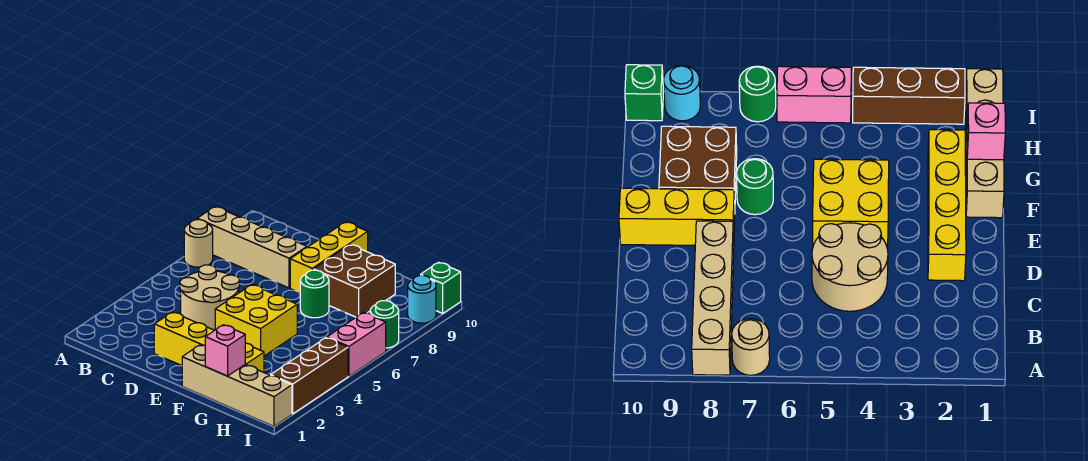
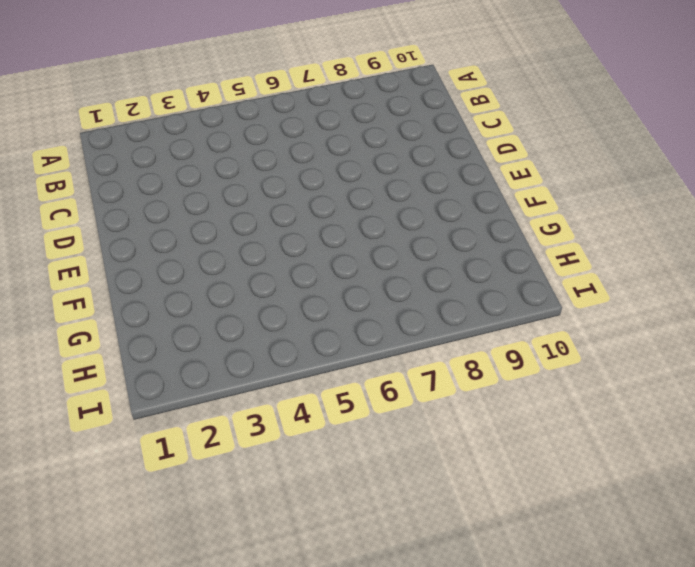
none -> tan 1x1 round brick [184,220,213,267]
none -> tan 1x4 brick [197,207,307,288]
none -> tan 2x2 round brick [180,265,240,330]

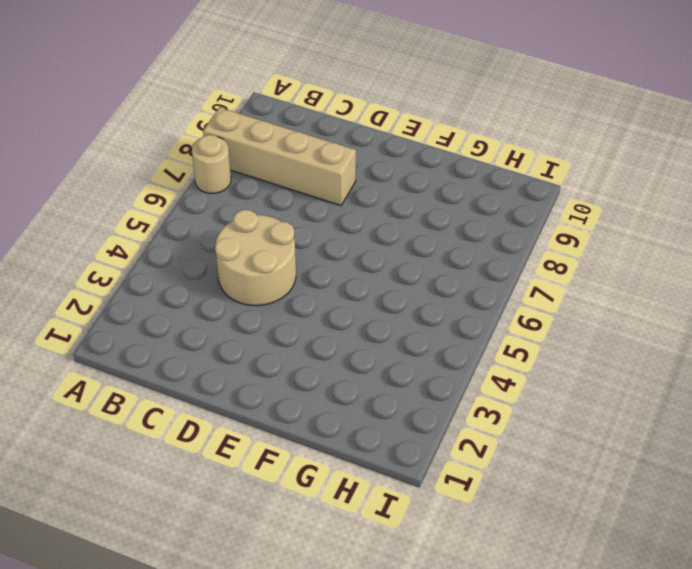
none -> yellow 1x4 brick [154,312,264,372]
none -> yellow 2x2 brick [215,285,297,356]
none -> yellow 1x3 brick [290,222,368,293]

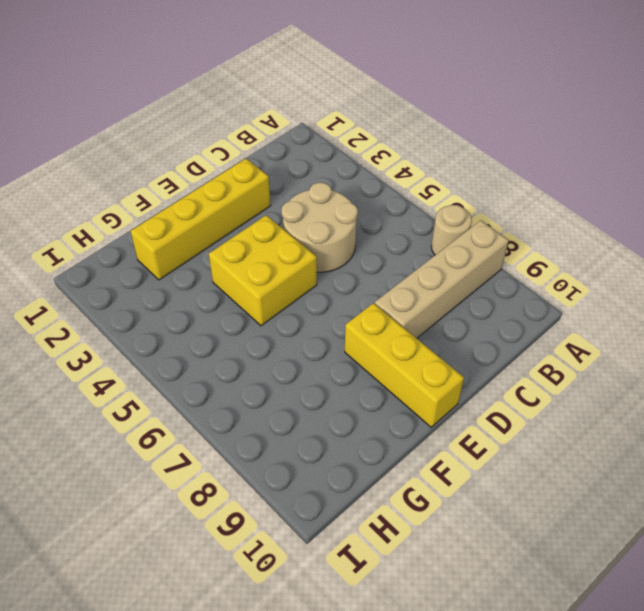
none -> tan 1x4 brick [182,345,292,426]
none -> green 1x1 round brick [300,270,329,318]
none -> brown 2x2 brick [313,245,395,317]

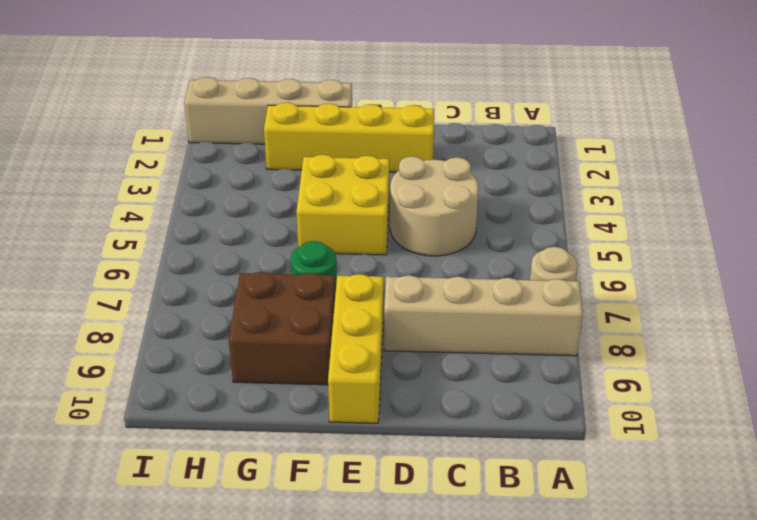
none -> brown 1x3 brick [271,338,348,414]
none -> pink 1x2 brick [327,313,386,376]
none -> green 1x1 round brick [370,301,399,348]

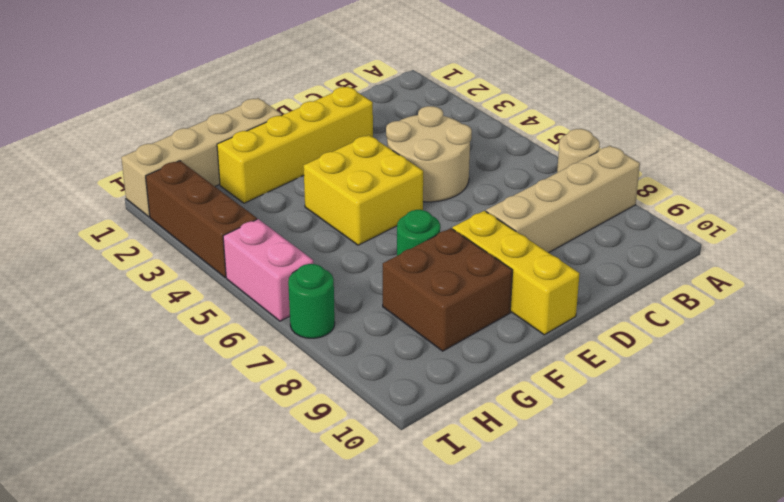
none -> cyan 1x1 round brick [408,275,436,323]
none -> green 1x1 brick [421,262,461,313]
none -> pink 1x1 brick [205,325,245,376]

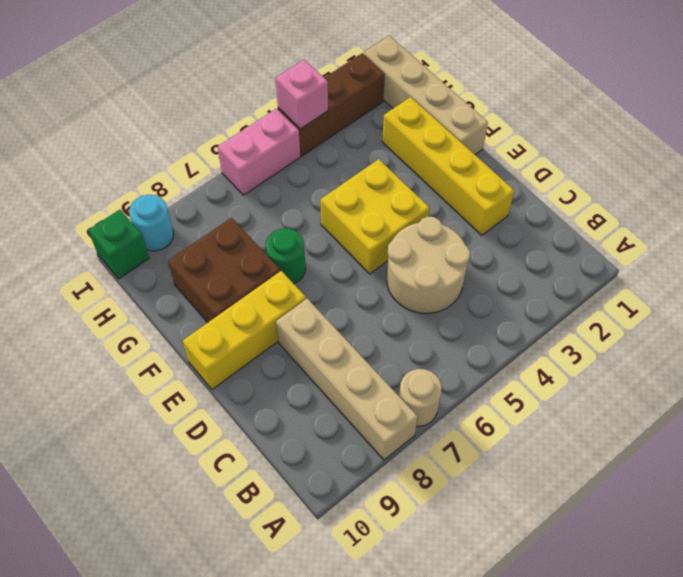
pink 1x1 brick [275,60,328,129] -> pink 1x1 brick moved to [205,325,245,376]
none -> green 1x1 round brick [370,301,399,348]

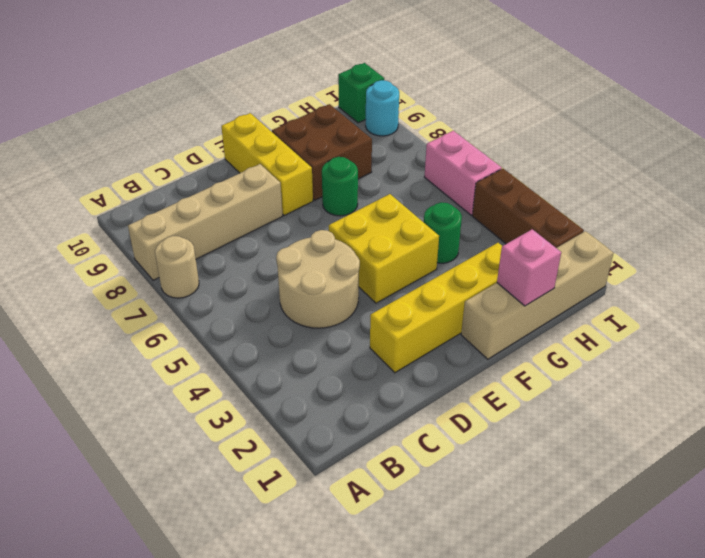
green 1x1 round brick [424,202,462,263] -> green 1x1 round brick moved to [370,301,399,348]

